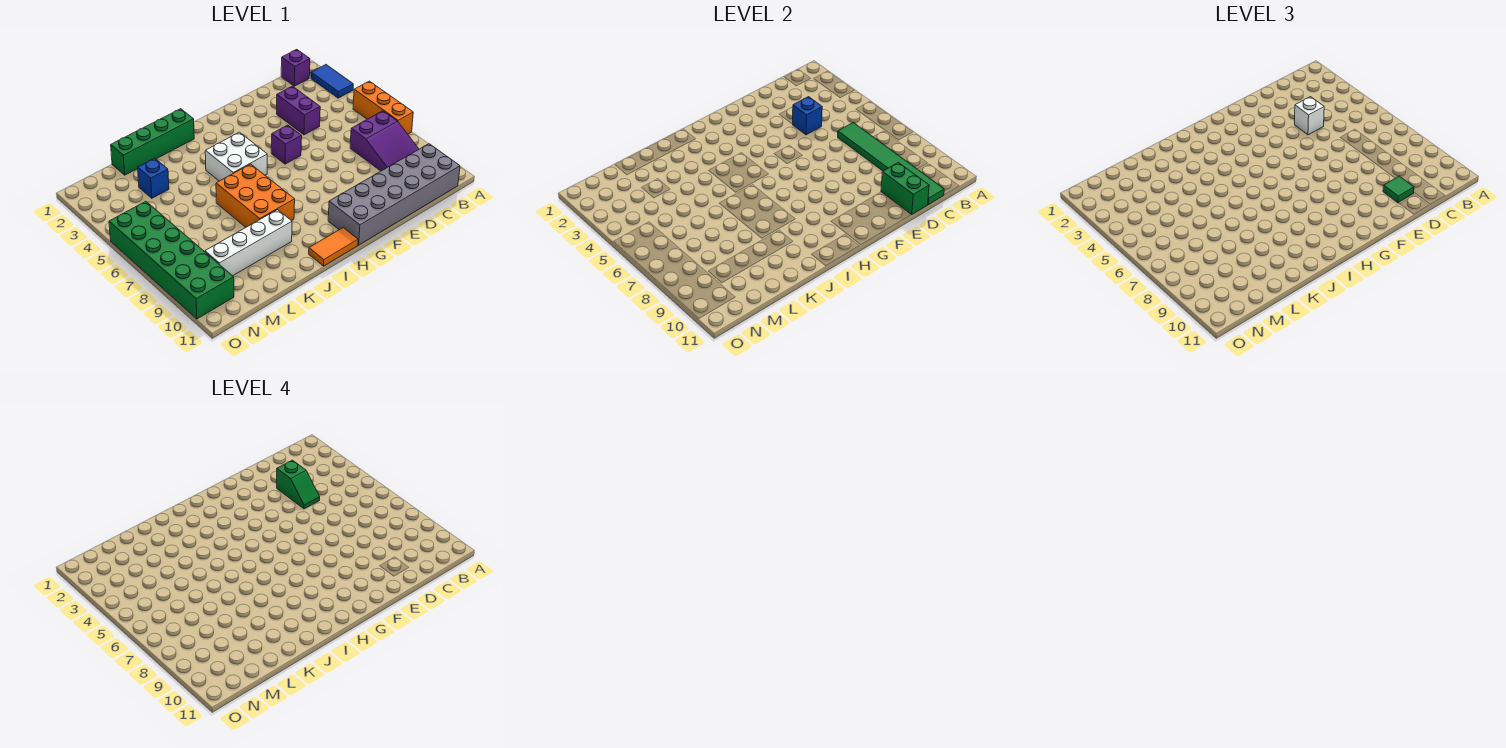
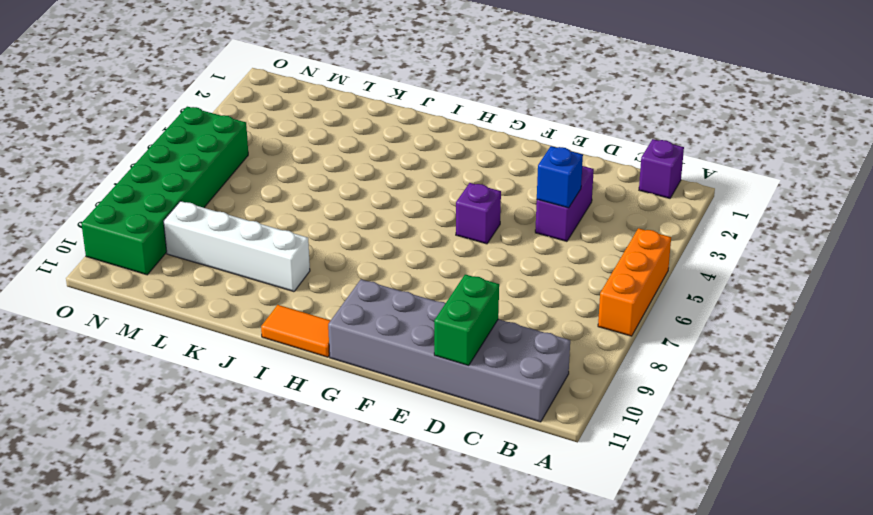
none -> blue 1x2 tile [311,65,353,98]
none -> purple 2x3 slope [350,111,419,171]
none -> white 2x2 brick [205,132,267,181]

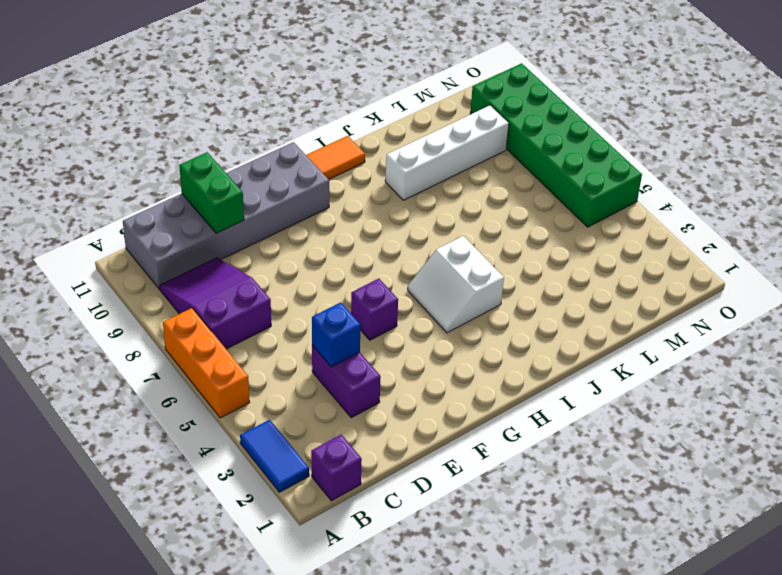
white 2x2 slope [408,236,504,333] -> white 2x2 brick [205,132,267,181]
none -> green 1x4 brick [111,109,194,175]
none -> orange 2x3 brick [216,164,295,227]
none -> blue 1x1 brick [138,158,169,198]

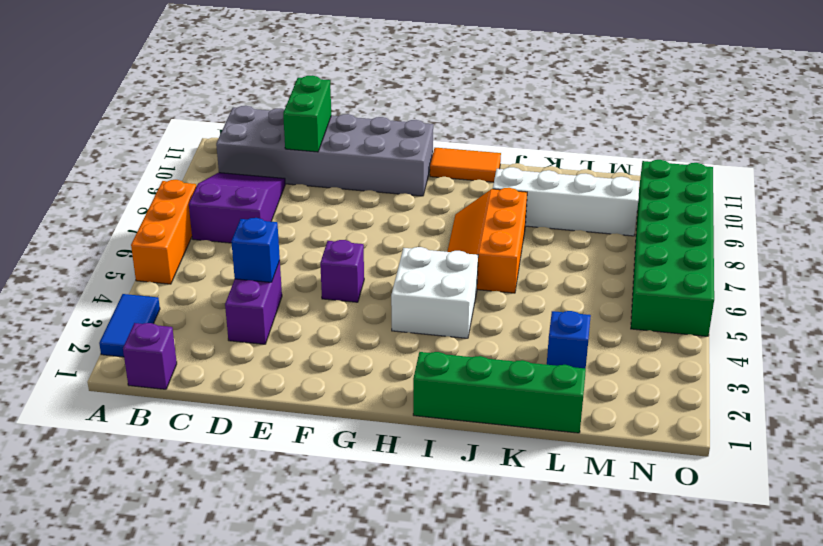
orange 2x3 slope [447,188,527,293] -> orange 2x3 brick [216,164,295,227]
none -> green 1x6 tile [838,123,944,205]
none -> white 1x1 brick [1295,97,1324,135]
none -> green 1x1 tile [1383,176,1414,203]

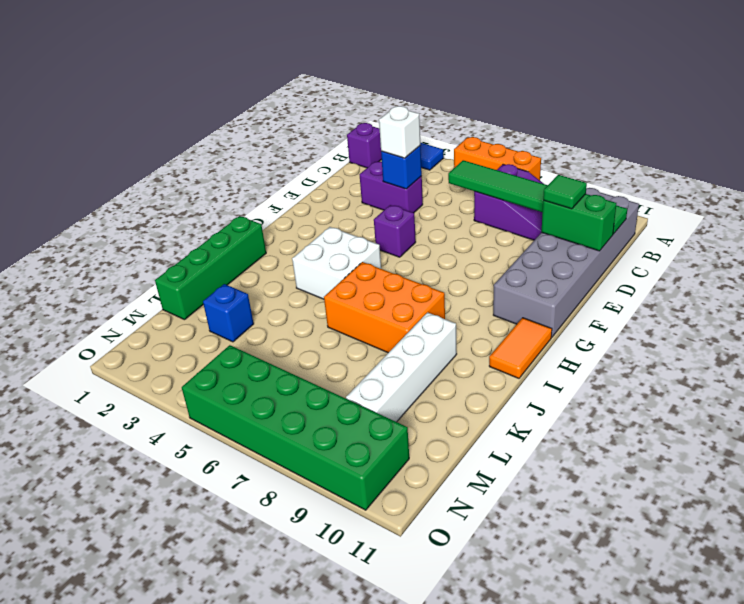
none -> green 1x2 slope [277,460,320,509]

